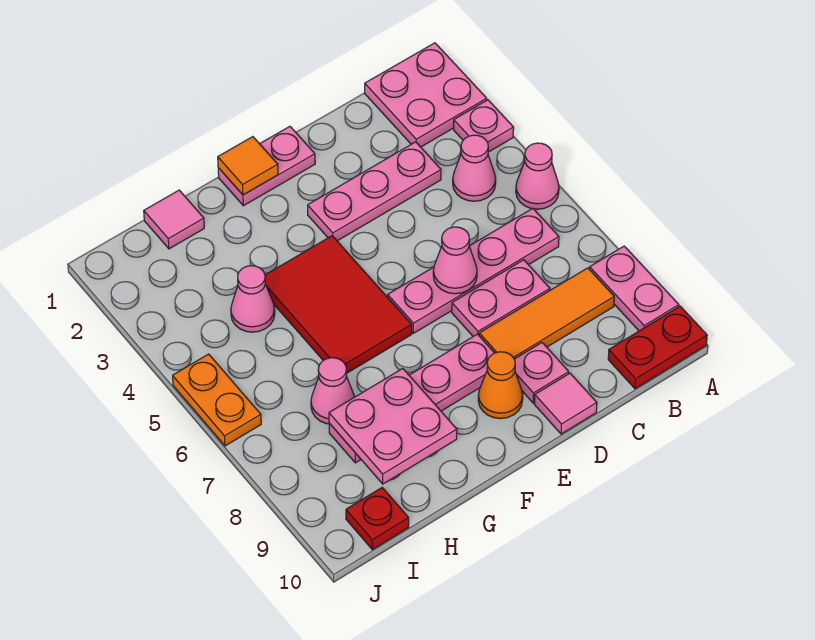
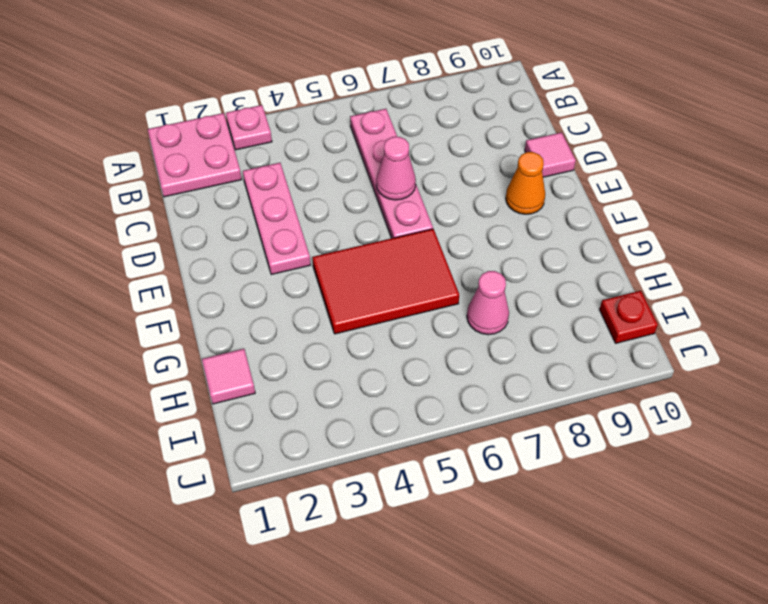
none -> pink 1x1 cone [516,143,559,209]
none -> pink 1x2 plate [590,246,679,331]
none -> red 1x2 plate [608,306,707,389]

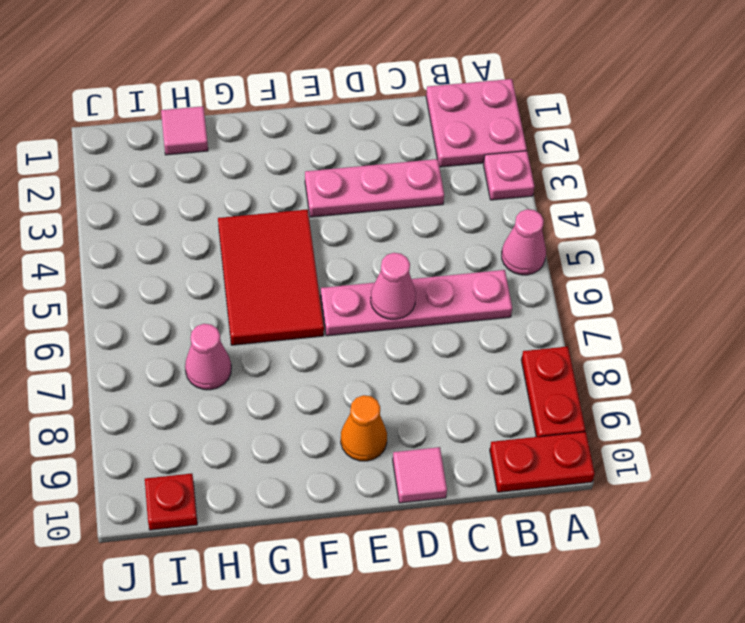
red 1x2 plate [521,346,585,437] -> pink 1x2 plate [590,246,679,331]
none -> pink 1x1 cone [453,135,496,201]
none -> orange 1x3 tile [479,268,614,359]
none -> pink 1x2 plate [452,260,550,336]

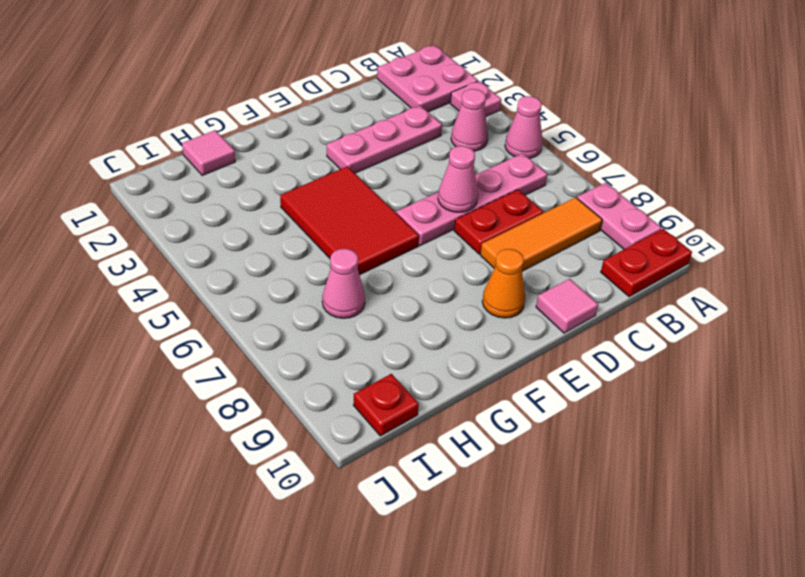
red 1x2 plate [454,190,543,254] -> pink 1x2 plate [452,260,550,336]
none -> pink 1x1 plate [514,343,569,403]
none -> pink 1x2 plate [218,126,315,206]
none -> pink 1x4 plate [329,334,494,463]

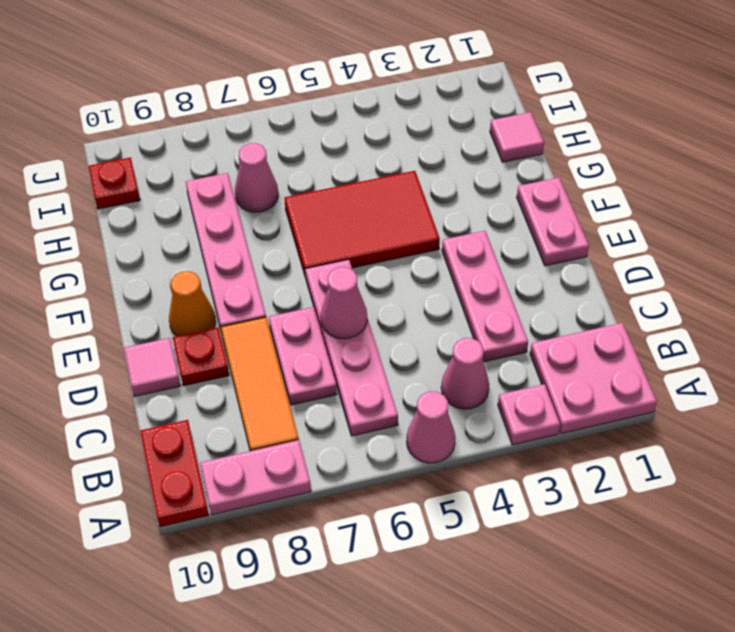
red 1x1 plate [173,328,229,386] -> pink 1x1 plate [514,343,569,403]
none -> pink 1x1 cone [231,266,275,332]
none -> orange 1x2 plate [173,354,261,446]
none -> orange 1x1 tile [218,137,278,195]

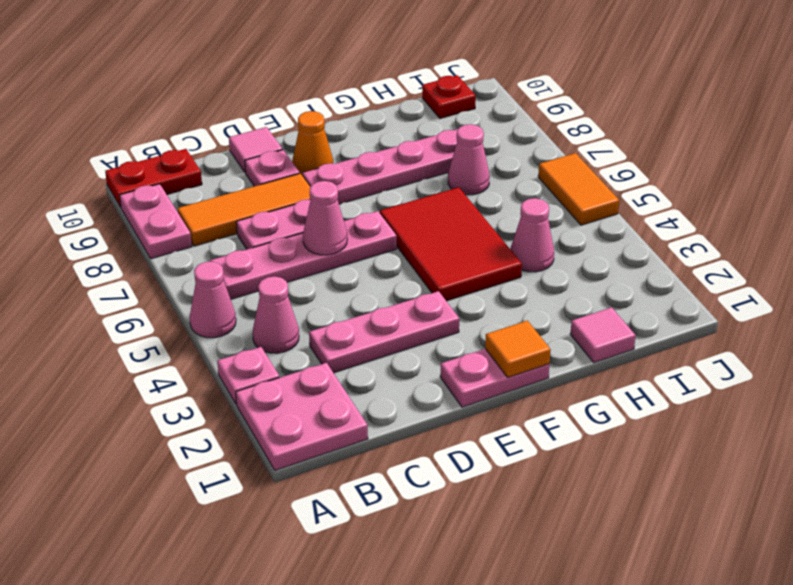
orange 1x2 tile [538,153,619,225] -> orange 1x2 plate [173,354,261,446]
none -> pink 2x2 plate [329,369,457,484]

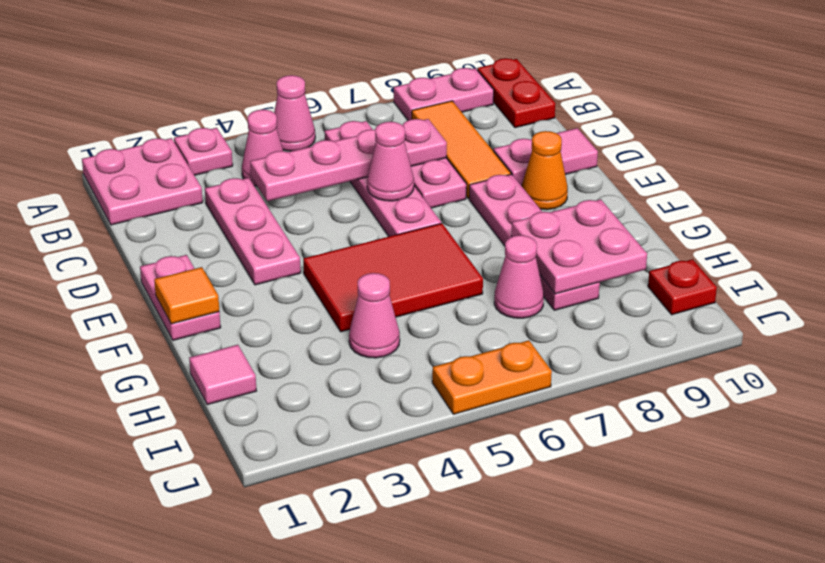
pink 1x4 plate [250,119,447,201] -> none

